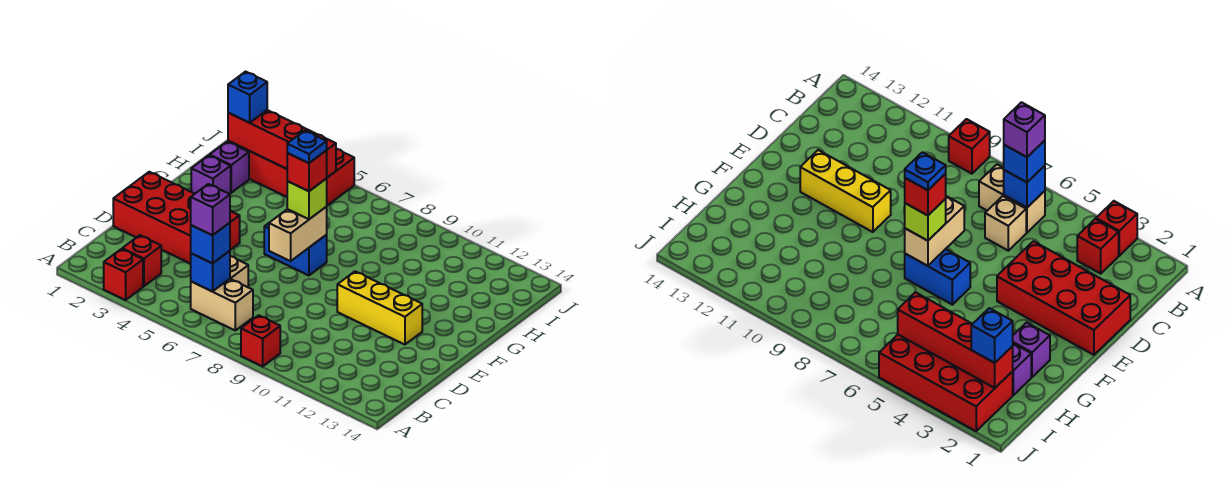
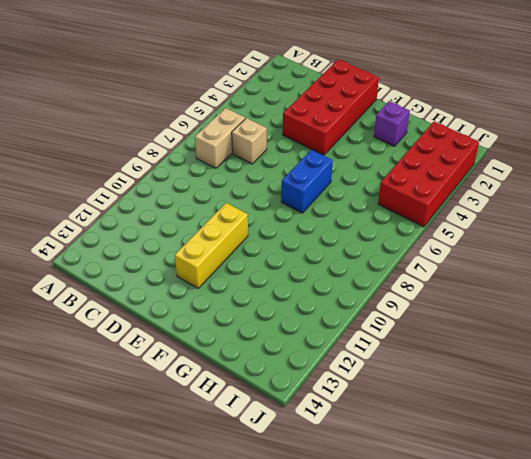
none -> red 1x1 brick [104,249,143,300]
none -> red 1x1 brick [241,315,280,366]
none -> red 1x1 brick [122,235,161,286]

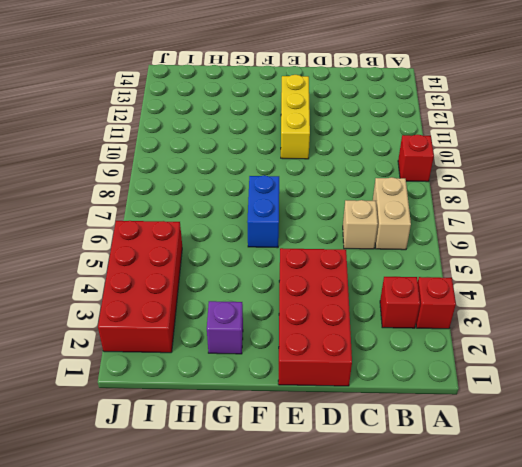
none -> purple 1x1 brick [210,142,249,193]
none -> blue 1x1 brick [191,251,230,292]
none -> tan 1x2 brick [269,207,327,261]

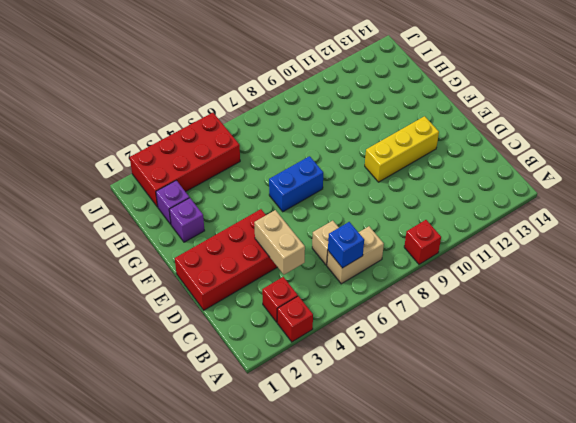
tan 1x2 brick [254,210,305,275] -> tan 1x2 brick moved to [269,207,327,261]
none -> red 1x4 brick [228,110,336,177]
none -> blue 1x1 brick [191,223,230,263]
none -> lime 1x1 brick [287,179,327,219]

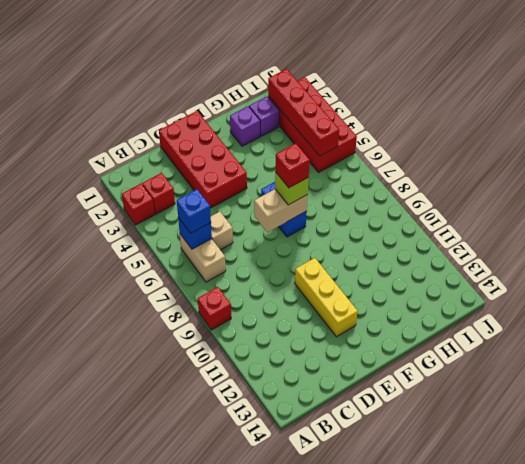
none -> blue 1x1 brick [228,72,267,123]
none -> purple 1x1 brick [191,184,230,235]
none -> blue 1x1 plate [287,131,327,163]

